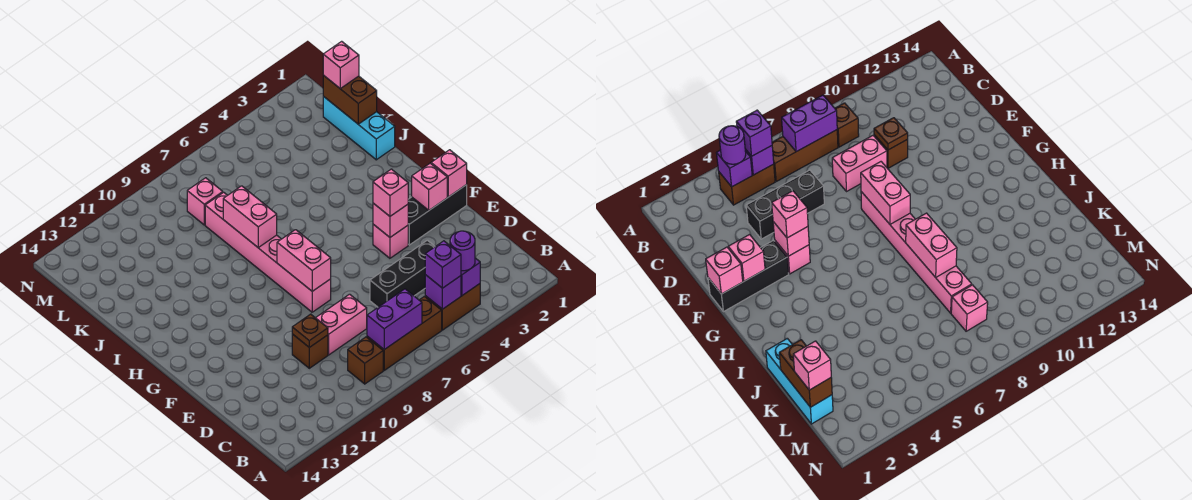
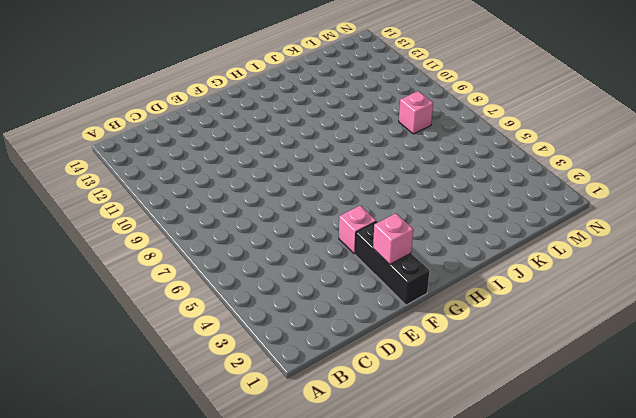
none -> brown 1x2 brick [425,284,480,330]
none -> brown 1x3 brick [367,296,442,370]
none -> brown 1x1 brick [348,337,383,384]

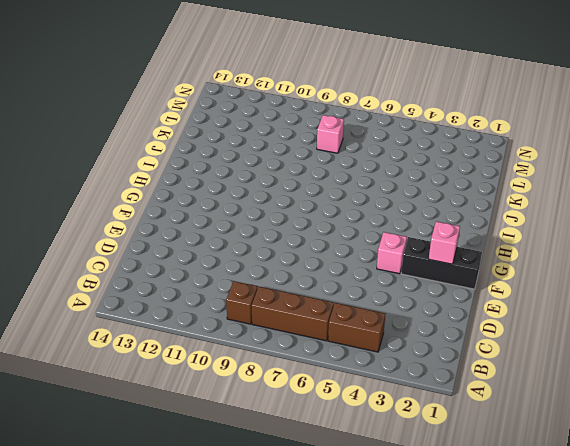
none -> black 1x3 brick [370,240,435,307]
none -> pink 1x2 brick [316,294,367,355]
none -> brown 1x1 brick [292,334,328,368]

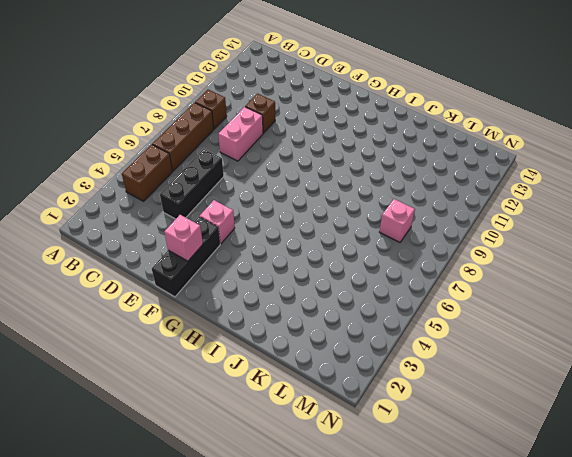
none -> pink 1x6 brick [205,192,331,312]
none -> cyan 1x3 brick [323,96,395,160]
none -> purple 1x1 brick [461,258,480,296]

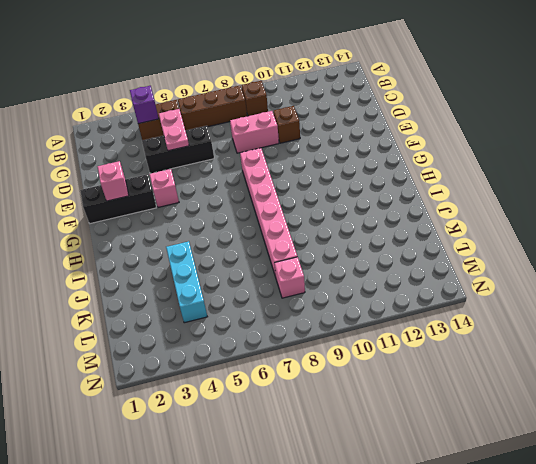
pink 1x2 plate [159,109,189,151] -> none
cyan 1x3 brick [166,241,207,323] -> cyan 1x3 brick moved to [323,96,395,160]
none -> purple 1x1 brick [425,275,461,309]
none -> purple 1x2 brick [367,289,422,350]
none -> brown 1x1 plate [292,314,328,347]

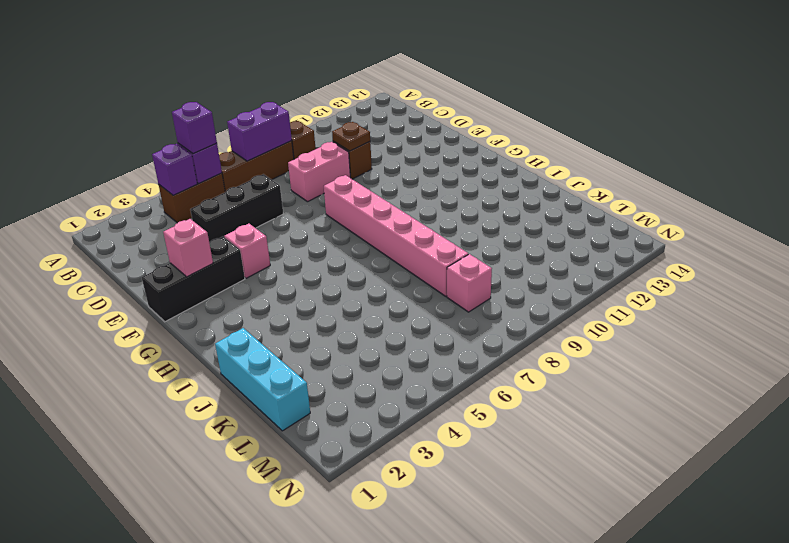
none -> pink 1x1 brick [431,150,467,197]
none -> pink 1x1 brick [373,203,408,237]
none -> pink 1x2 brick [277,230,331,291]

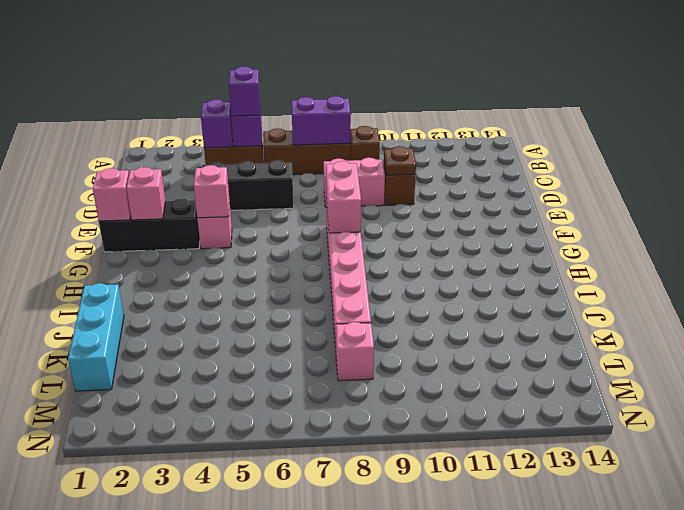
none -> pink 1x2 brick [223,186,277,247]
none -> brown 1x2 brick [323,75,377,124]
none -> purple 1x1 round brick [450,231,475,271]

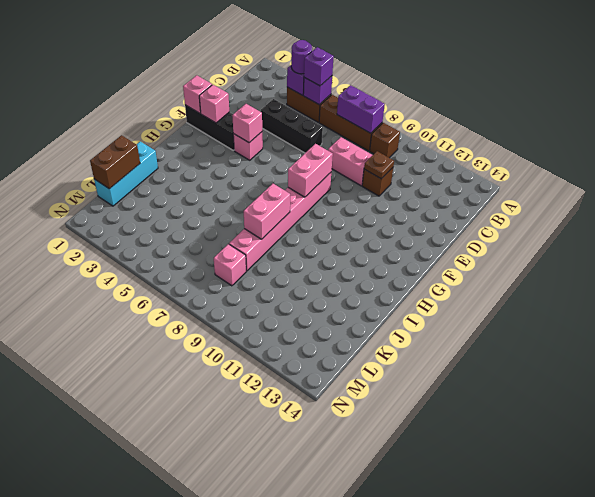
none -> pink 1x1 brick [373,169,408,216]
none -> pink 1x1 brick [323,41,359,88]

